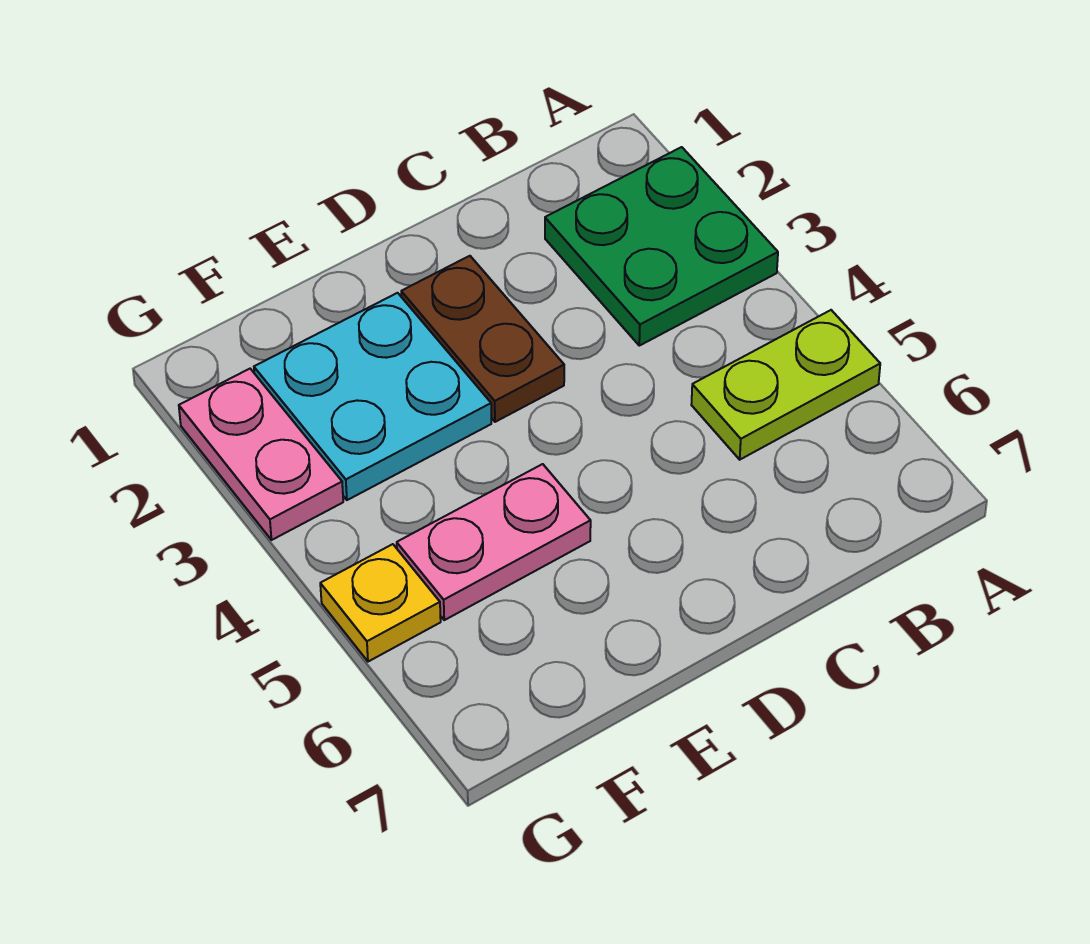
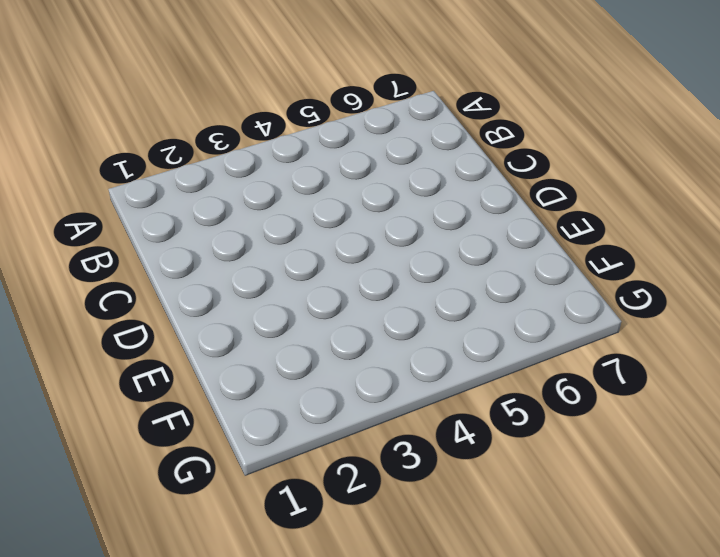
none -> green 2x2 plate [545,147,778,346]
none -> lime 1x2 plate [691,310,880,460]

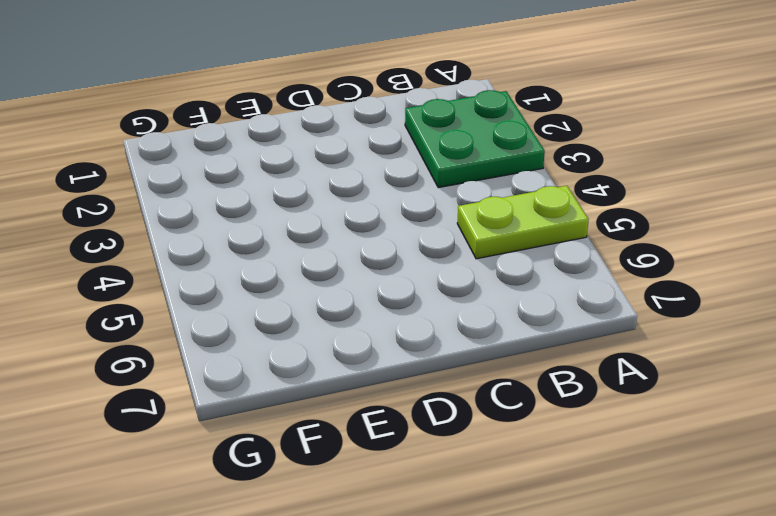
none -> brown 1x2 plate [401,256,564,422]
none -> cyan 2x2 plate [254,293,491,500]

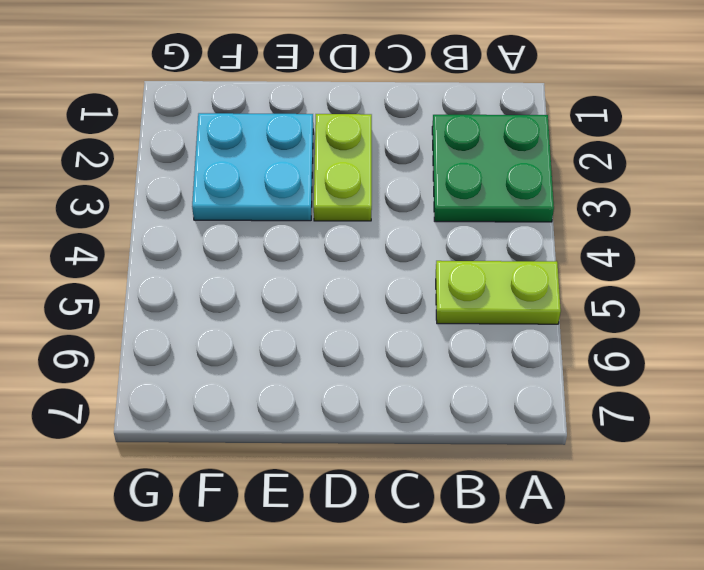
lime 1x2 plate [314,114,372,221] -> brown 1x2 plate [401,256,564,422]
none -> pink 1x2 plate [397,464,591,620]
none -> pink 1x2 plate [179,369,343,540]

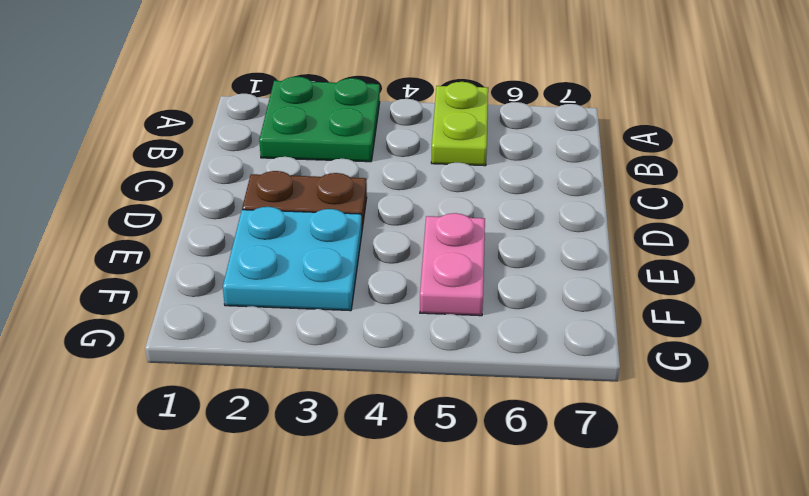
none -> pink 1x2 plate [179,369,343,540]
none -> yellow 1x1 plate [320,544,441,662]

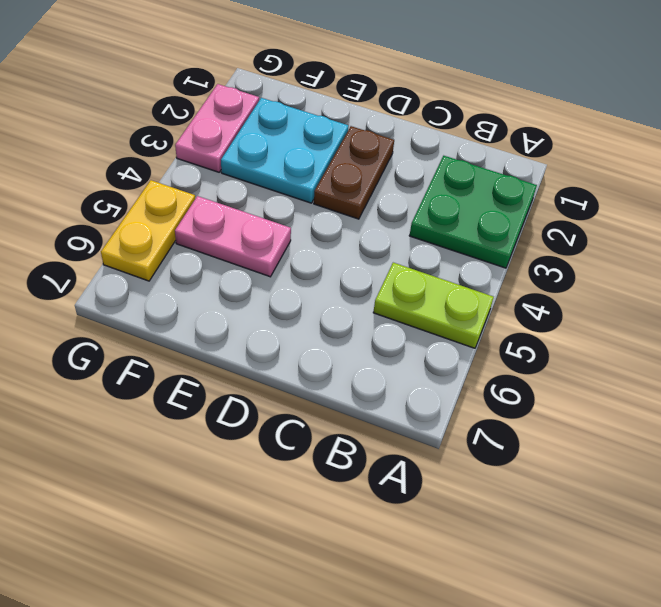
yellow 1x2 plate [101,180,195,281] -> yellow 1x1 plate [320,544,441,662]

